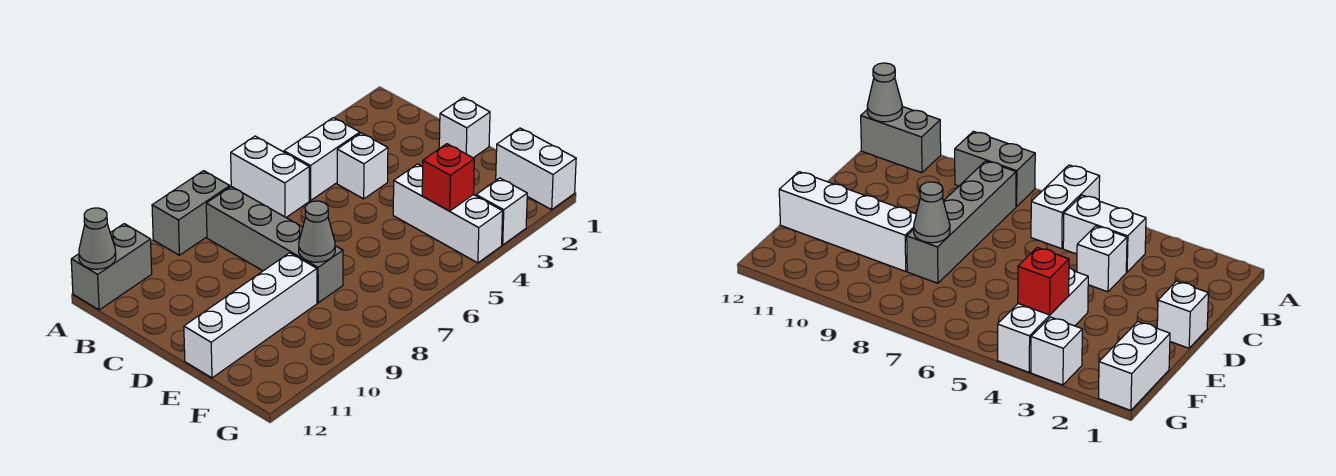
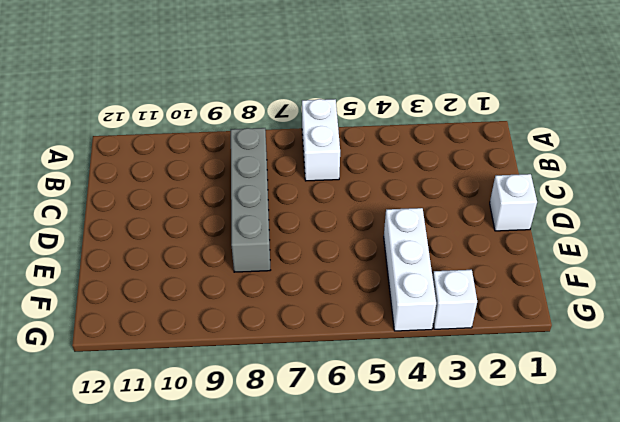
none -> grey 1x2 brick [152,171,230,255]
none -> grey 1x2 brick [71,224,152,310]
none -> white 1x2 brick [284,118,360,200]

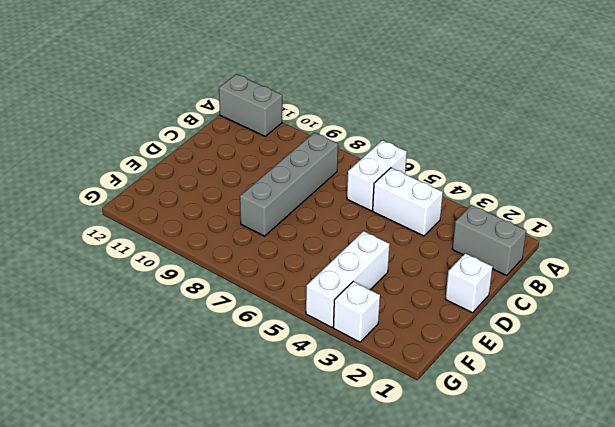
grey 1x2 brick [452,205,526,275] -> grey 1x2 brick moved to [152,171,230,255]
none -> white 1x1 brick [337,133,388,199]
none -> white 1x4 brick [184,253,317,378]
none -> white 1x2 brick [496,128,576,210]

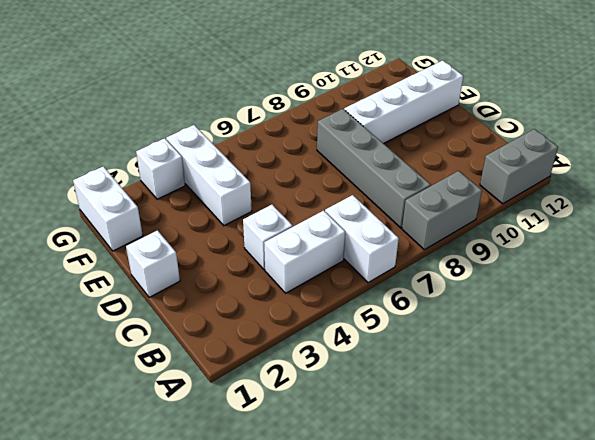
none -> grey 1x1 cone [79,208,116,269]
none -> grey 1x1 cone [299,201,335,262]
none -> red 1x1 brick [422,144,474,211]

